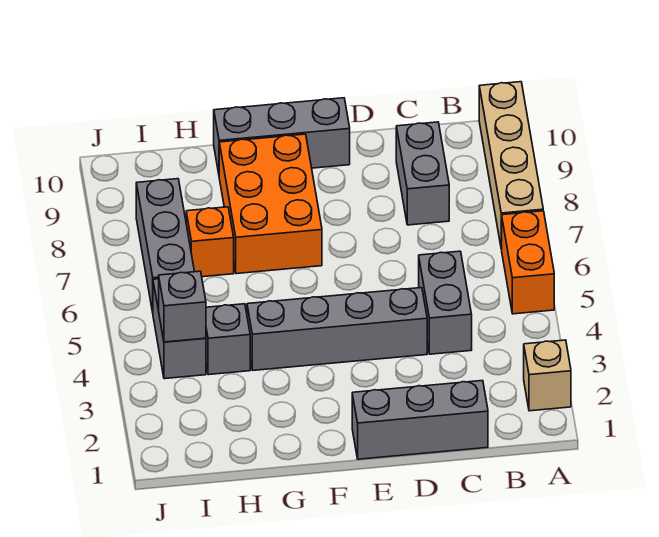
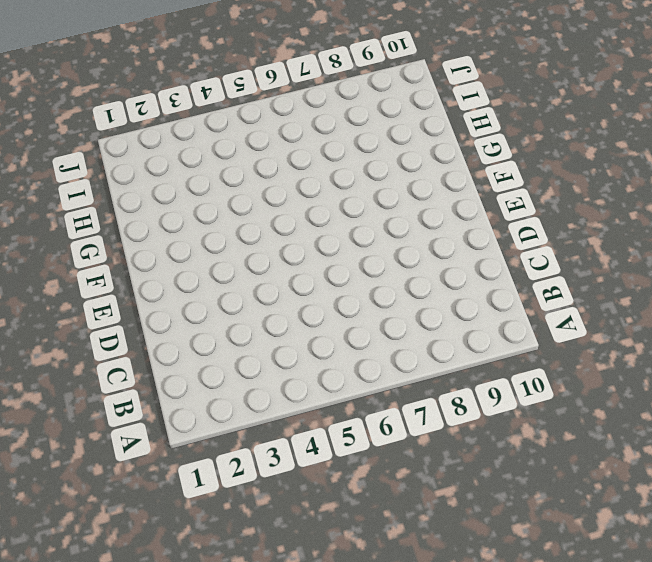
none -> tan 1x1 brick [524,340,571,411]
none -> orange 1x2 brick [502,211,554,314]
none -> tan 1x4 brick [479,82,543,249]

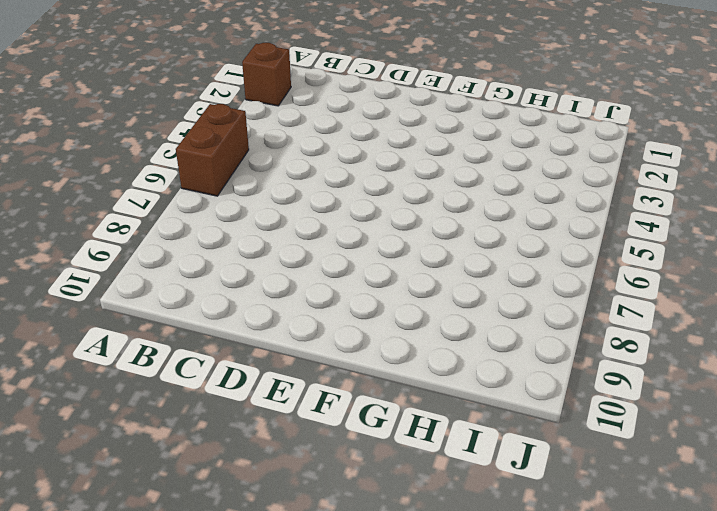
brown 1x1 brick [242,43,291,106] -> tan 1x1 brick [524,340,571,411]
brown 1x2 brick [176,104,249,196] -> orange 1x2 brick [502,211,554,314]
none -> tan 1x4 brick [479,82,543,249]
none -> grey 1x3 brick [352,381,488,459]
none -> grey 1x2 brick [419,251,472,354]

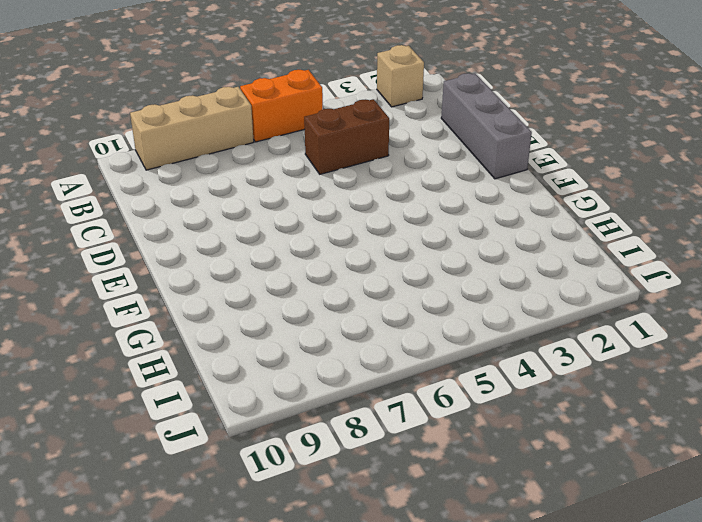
tan 1x3 brick [130,87,254,170] -> tan 1x4 brick [479,82,543,249]
brown 1x2 brick [304,99,389,174] -> grey 1x2 brick [419,251,472,354]
none -> grey 1x2 brick [396,122,449,225]
none -> grey 1x4 brick [247,288,427,370]
none -> grey 1x3 brick [214,98,350,173]

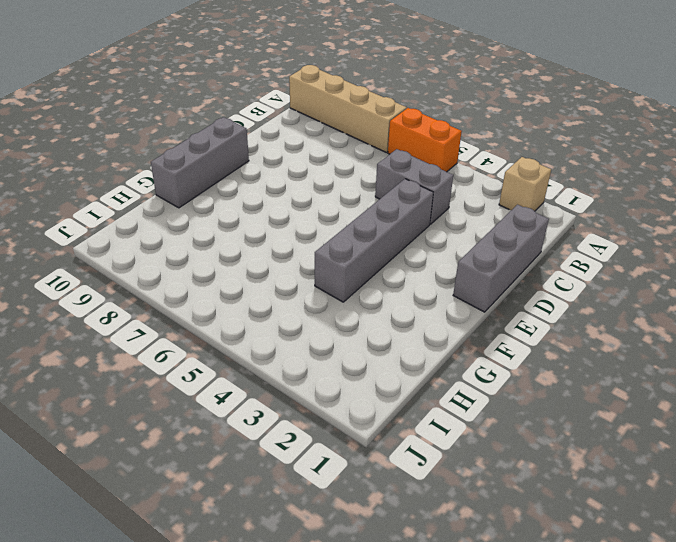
none -> grey 1x2 brick [396,122,449,225]
none -> orange 2x3 brick [219,134,322,274]
none -> grey 1x1 brick [206,304,250,375]

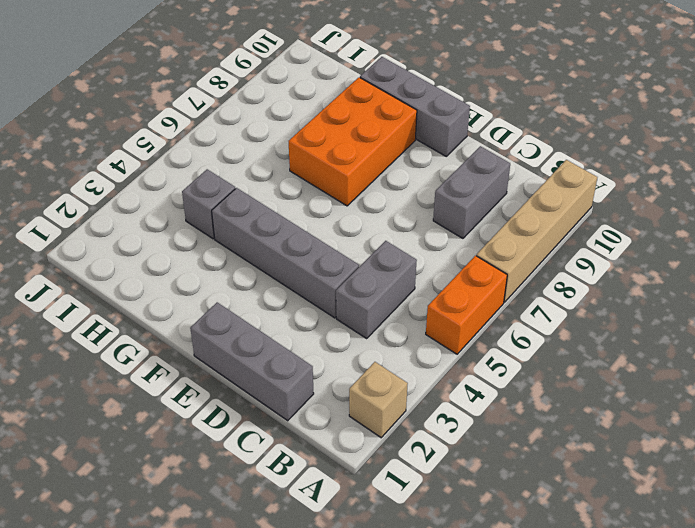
none -> orange 1x1 brick [186,207,234,277]
none -> grey 1x2 brick [153,279,206,379]
none -> grey 1x3 brick [136,179,194,312]

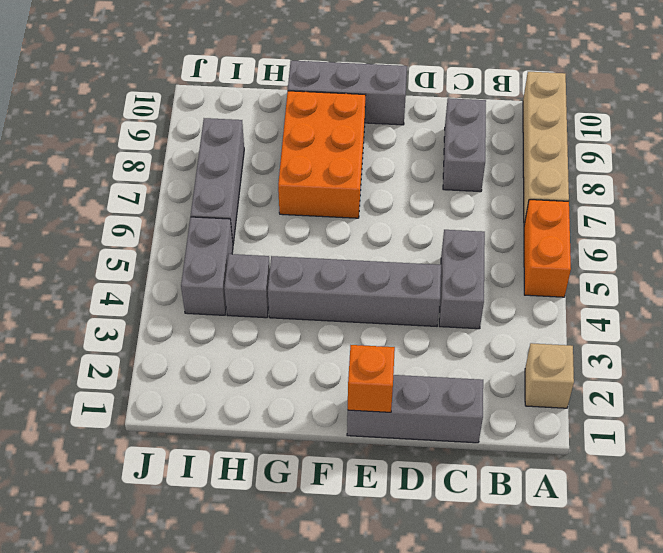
orange 1x1 brick [348,345,395,412] -> orange 1x1 brick moved to [186,207,234,277]
none -> grey 1x1 brick [159,271,206,342]

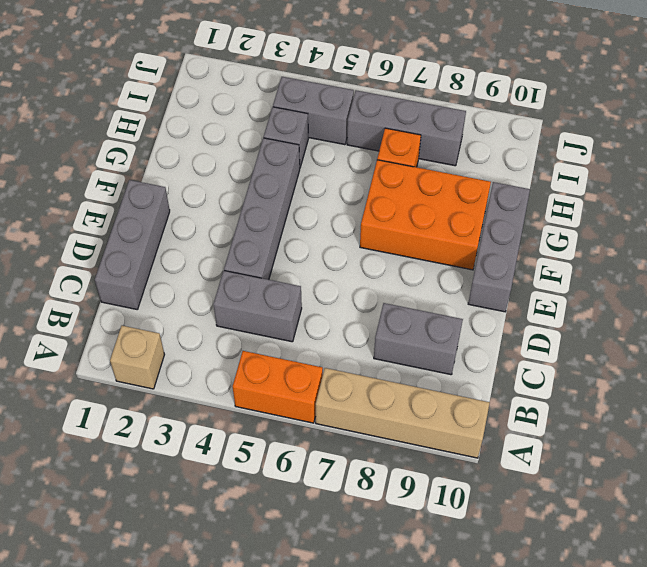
none -> grey 1x1 brick [159,271,206,342]

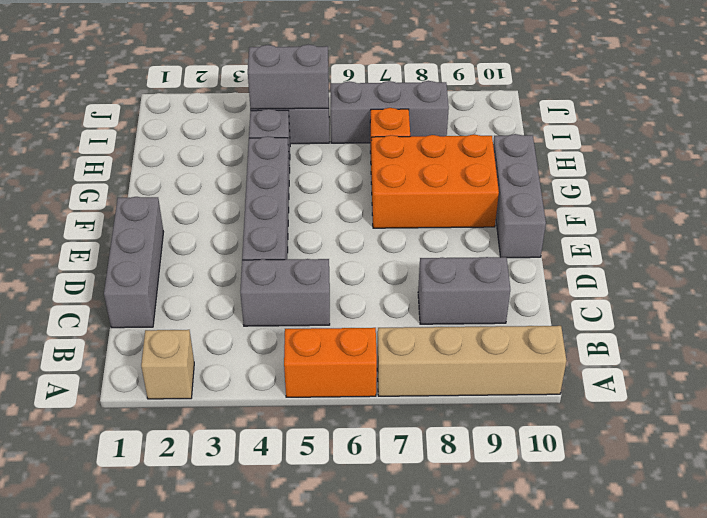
grey 1x2 brick [248,45,329,109] -> grey 1x1 brick [159,271,206,342]

